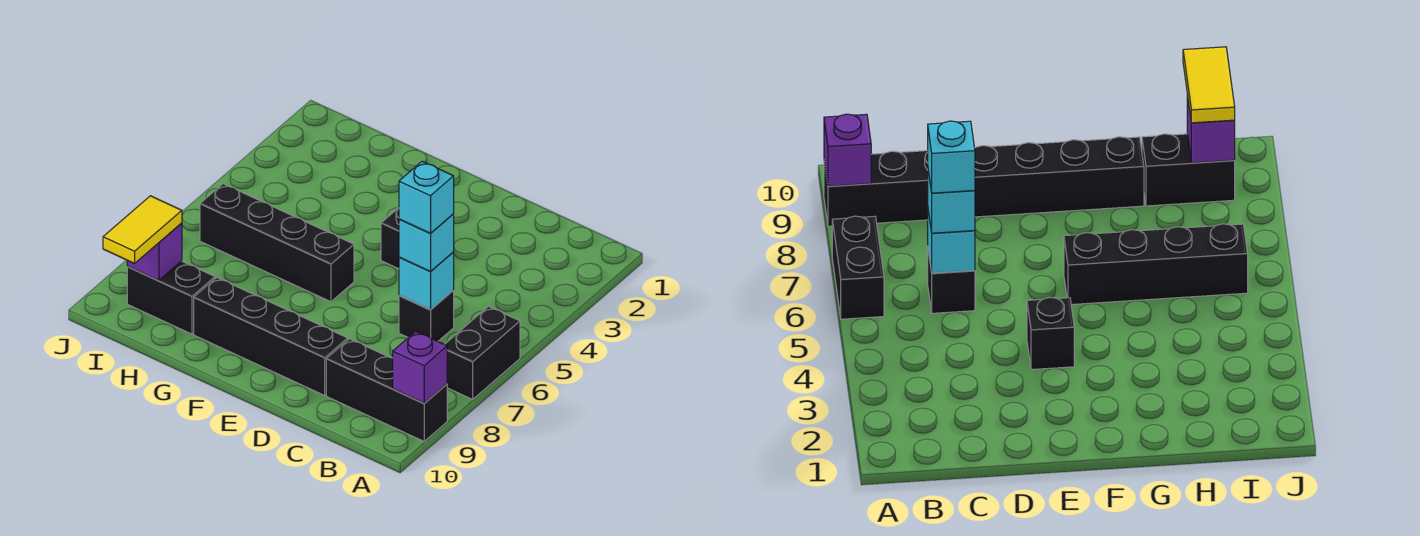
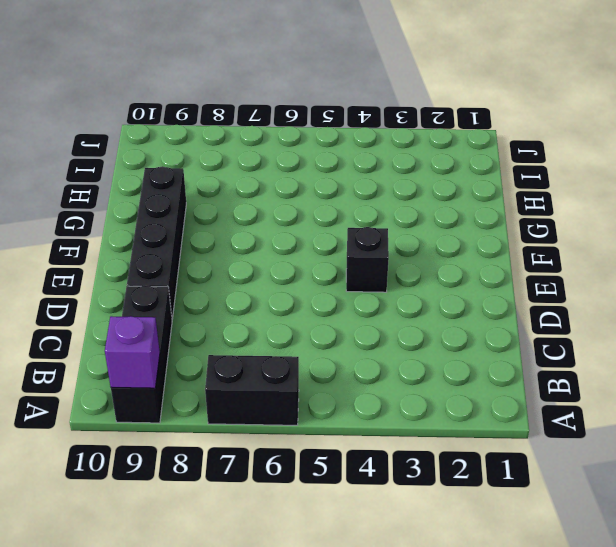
none -> black 1x1 brick [399,291,454,341]
none -> black 1x4 brick [200,184,354,302]
none -> black 1x2 brick [127,261,215,334]

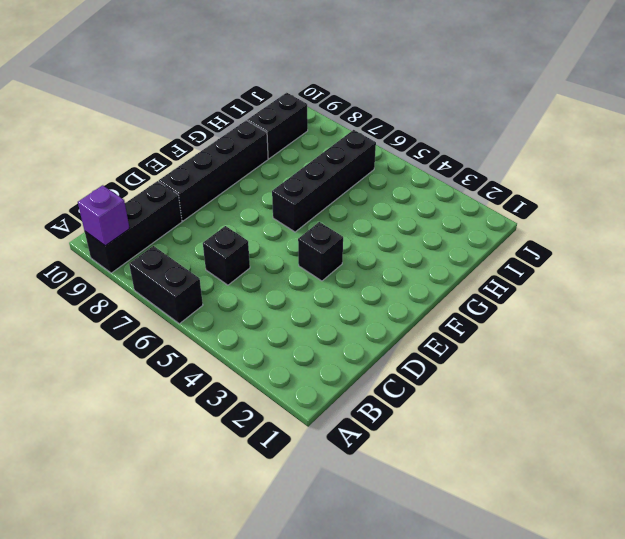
none -> cyan 1x1 brick [399,252,454,310]
none -> purple 1x1 brick [127,223,182,281]
none -> cyan 1x1 brick [399,214,454,272]

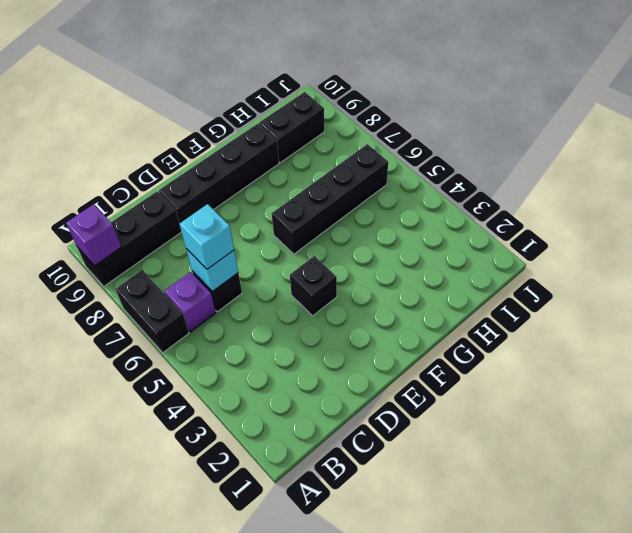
purple 1x1 brick [164,272,216,332] -> purple 1x1 brick moved to [127,223,182,281]
none -> yellow 1x2 tile [103,196,182,263]
none -> cyan 1x1 brick [399,161,454,234]

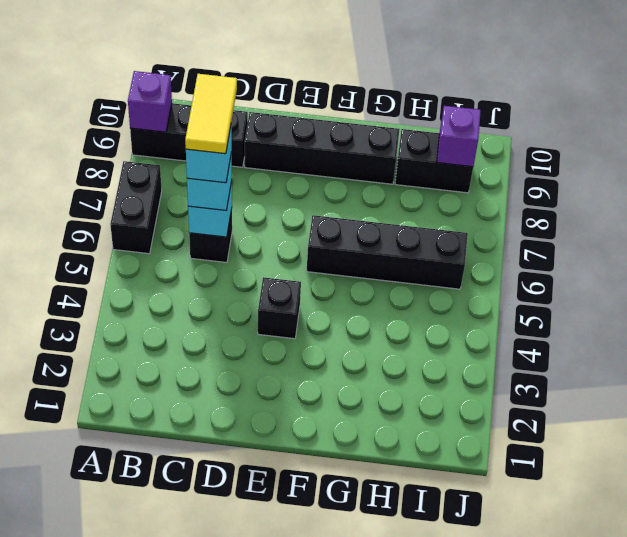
yellow 1x2 tile [185,74,237,154] -> yellow 1x2 tile moved to [103,196,182,263]

